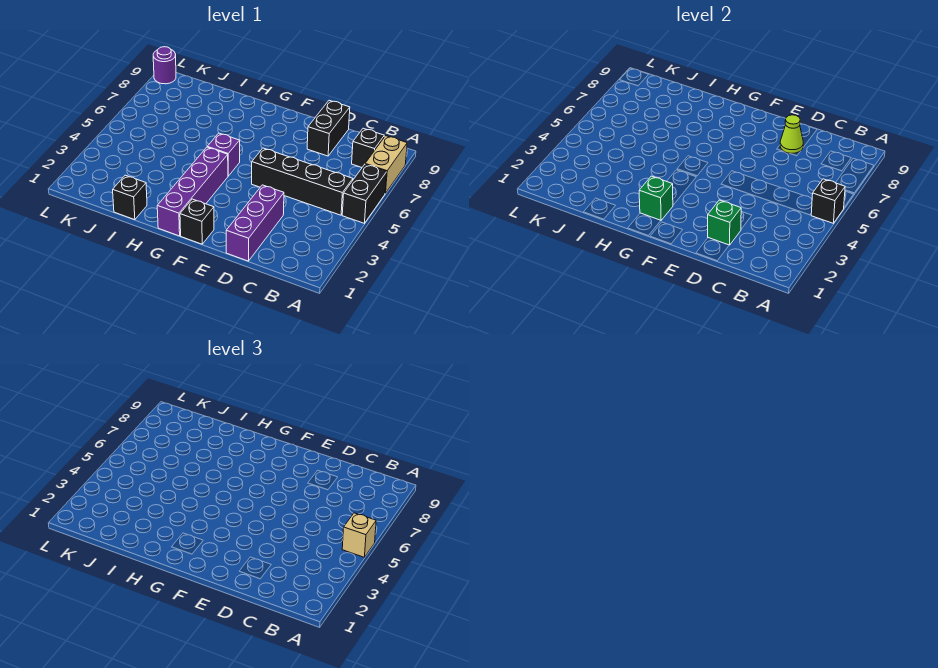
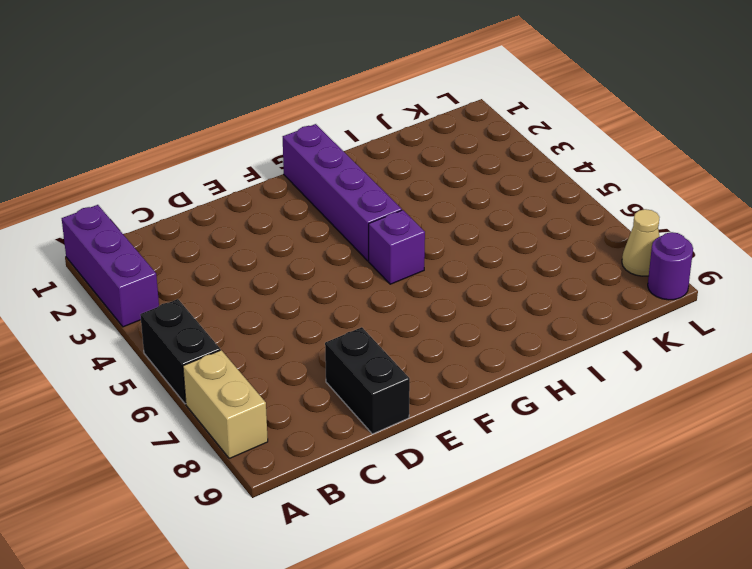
purple 1x3 brick [62,205,159,327] -> purple 1x3 brick moved to [226,185,284,261]
tan 1x1 cone [622,209,659,276] -> none
none -> black 1x4 brick [252,148,353,215]
none -> black 1x1 brick [352,128,384,167]
none -> black 1x1 brick [180,199,214,244]

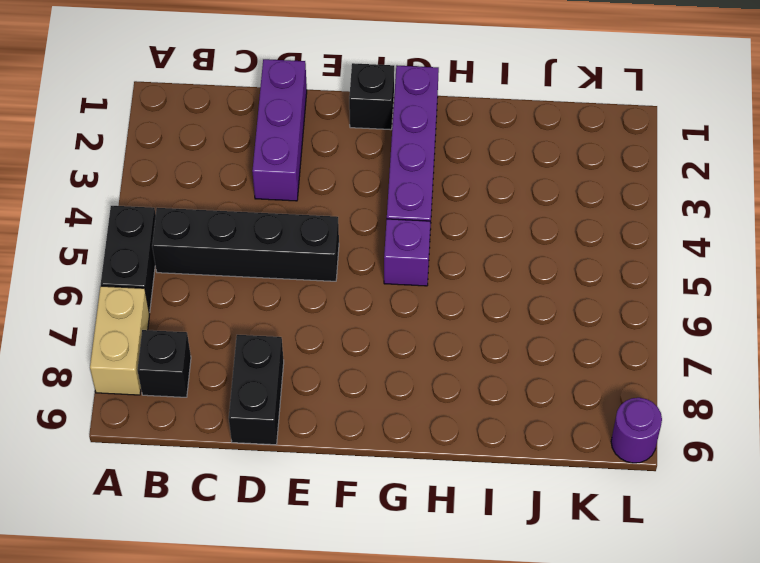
none -> black 1x1 brick [113,175,147,220]
none -> black 1x1 brick [811,179,845,223]
none -> green 1x1 brick [708,200,741,245]

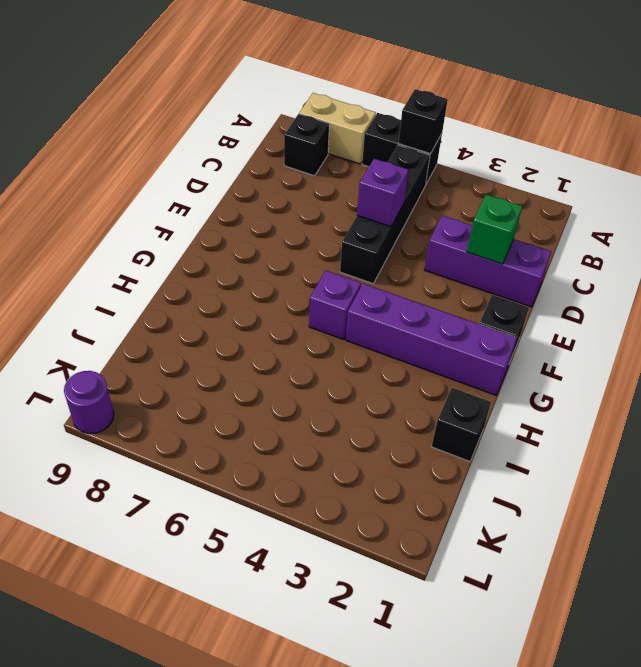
purple 1x1 brick [357,159,409,227] -> none
none -> black 1x2 brick [307,100,350,156]
none -> lime 1x1 cone [780,115,803,154]
none -> green 1x1 brick [639,176,673,220]

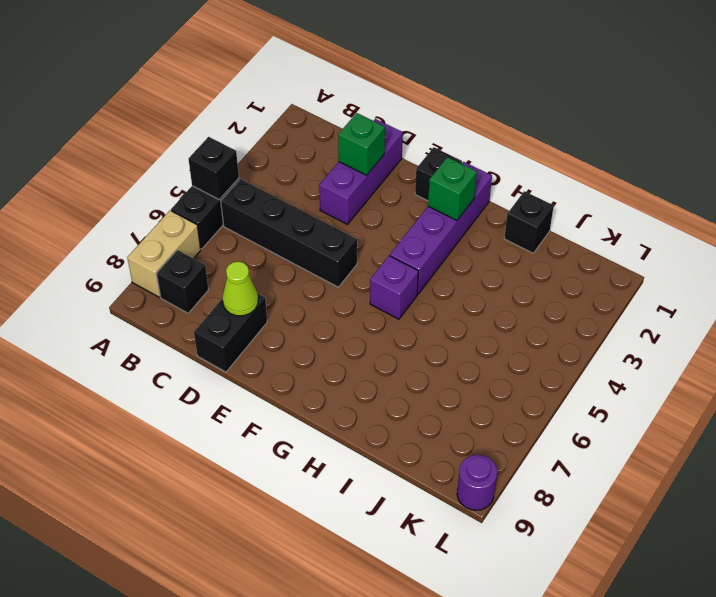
none -> tan 1x1 brick [342,513,376,557]

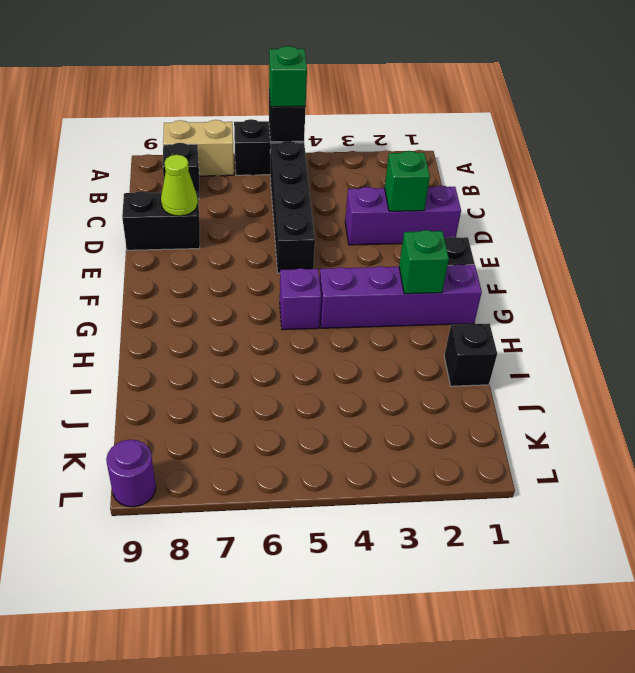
green 1x1 brick [269,46,307,107] -> tan 1x1 brick [342,513,376,557]

